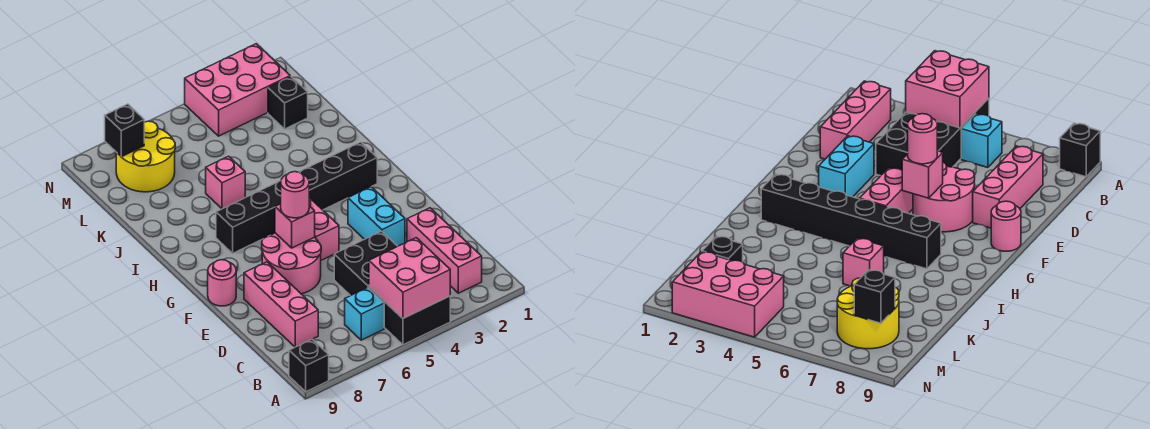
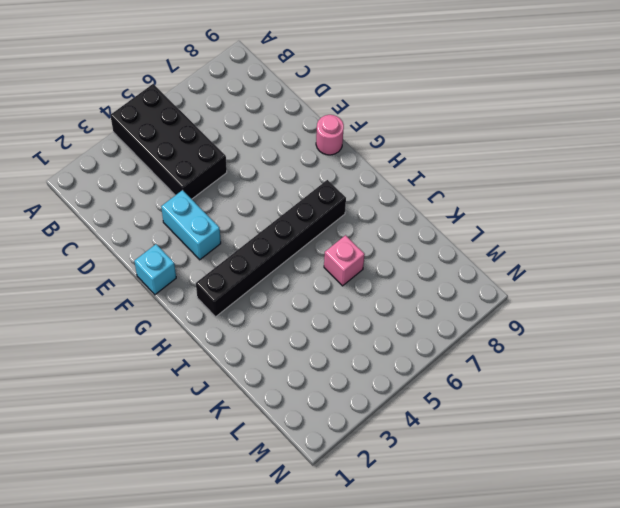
cyan 1x1 brick [134,244,176,295] -> cyan 1x1 brick moved to [345,288,384,340]
none -> black 1x1 brick [289,339,329,392]
none -> pink 1x3 brick [407,208,482,293]
none -> pink 1x3 brick [244,262,318,347]

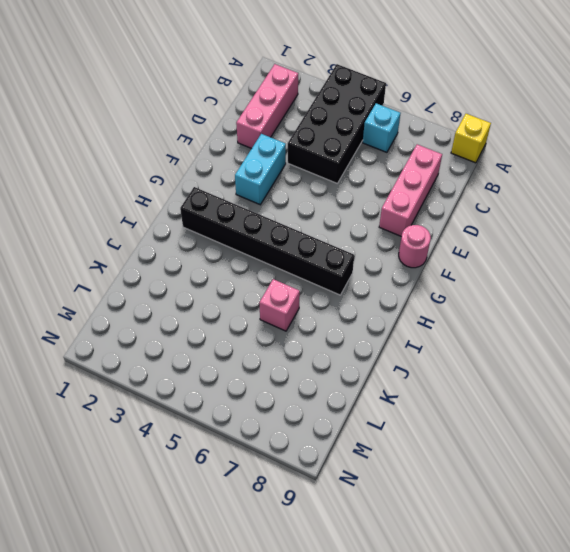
yellow 1x1 brick [451,114,491,163] -> black 1x1 brick [289,339,329,392]
none -> pink 2x2 round brick [262,233,321,294]
none -> pink 1x2 brick [309,198,339,260]
none -> black 1x1 brick [268,76,308,129]

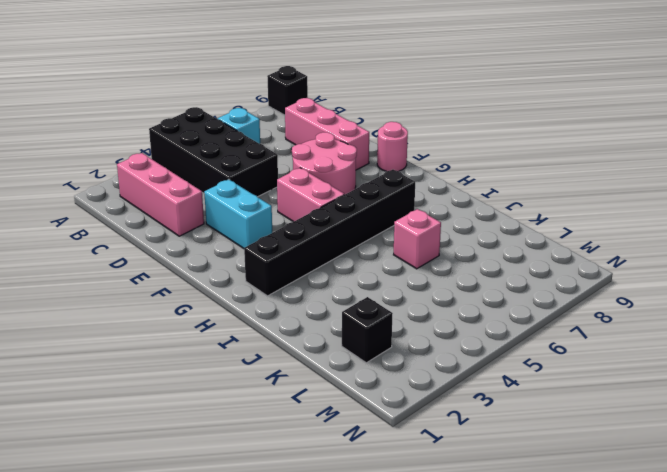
none -> yellow 2x2 round brick [116,121,175,192]
none -> pink 2x3 brick [185,44,290,136]
none -> pink 2x2 brick [369,238,450,318]

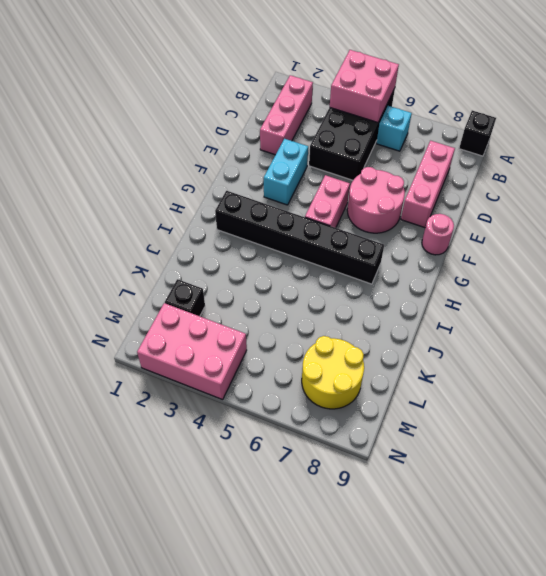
none -> pink 1x1 brick [206,156,245,209]
none -> pink 1x1 brick [275,204,315,248]
none -> black 1x1 brick [105,104,144,157]

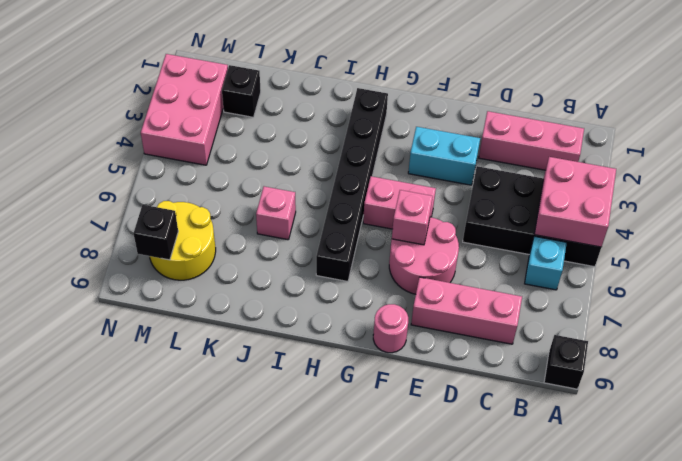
none -> pink 1x1 round brick [281,172,309,218]

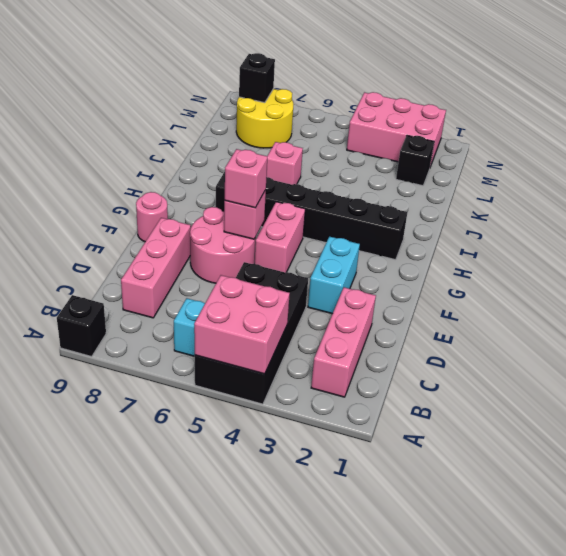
pink 1x1 brick [225,149,267,208] -> pink 1x1 round brick [281,172,309,218]

